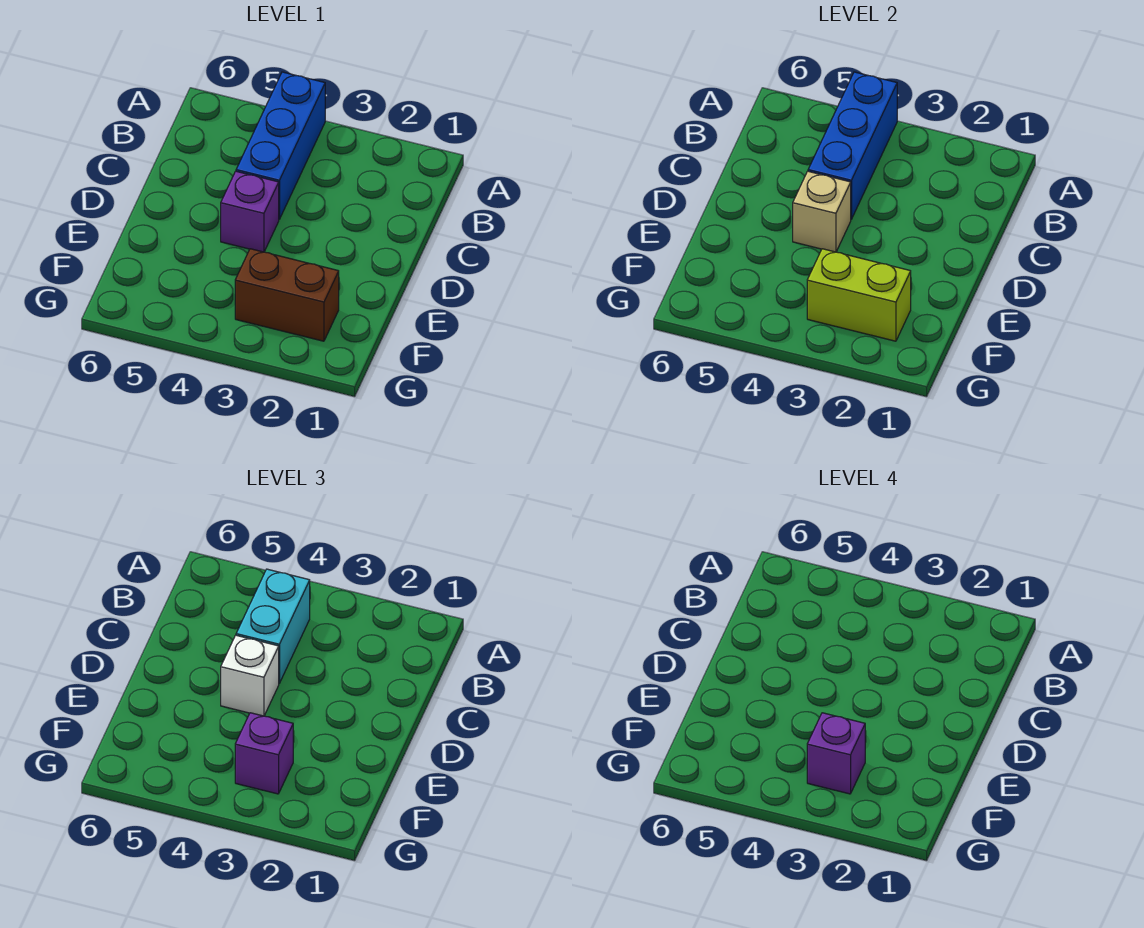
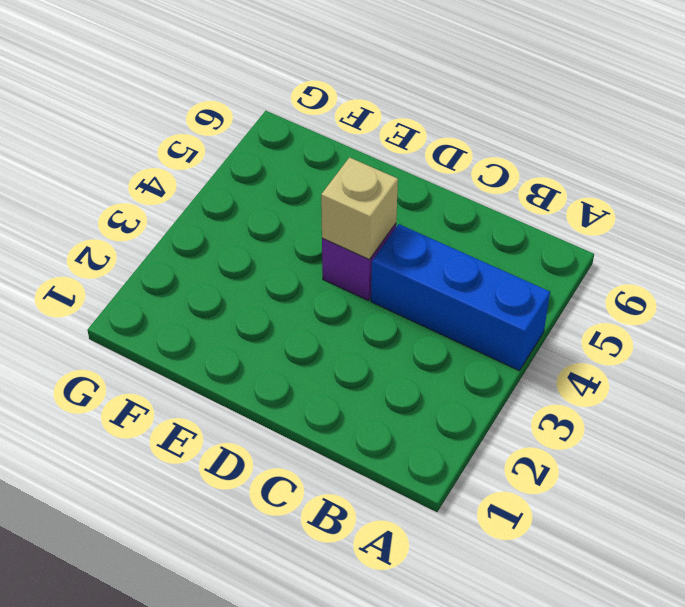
none -> brown 1x2 brick [235,249,339,341]
none -> blue 1x3 brick [808,72,897,219]

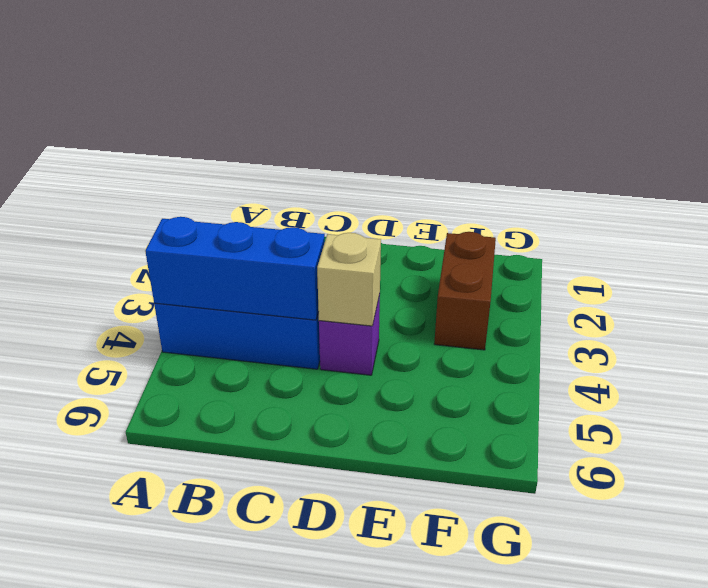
none -> lime 1x2 brick [807,249,911,341]
none -> cyan 1x2 brick [236,569,310,683]

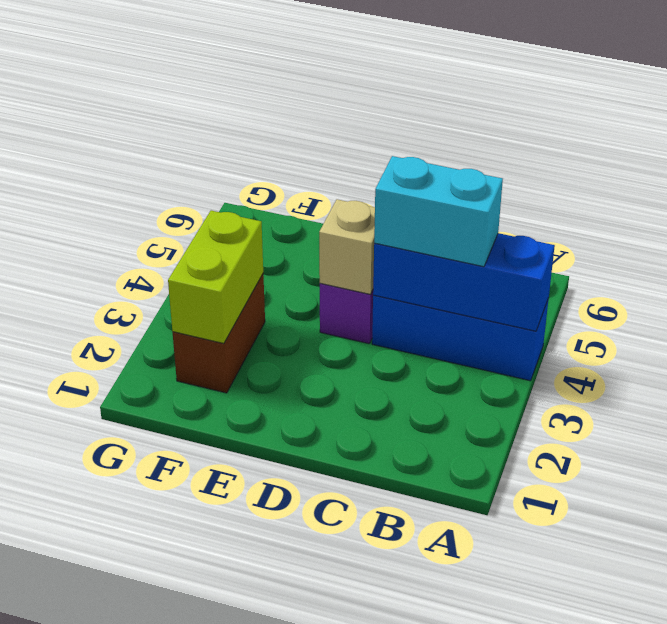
none -> white 1x1 brick [221,635,279,716]
none -> purple 1x1 brick [235,713,293,794]

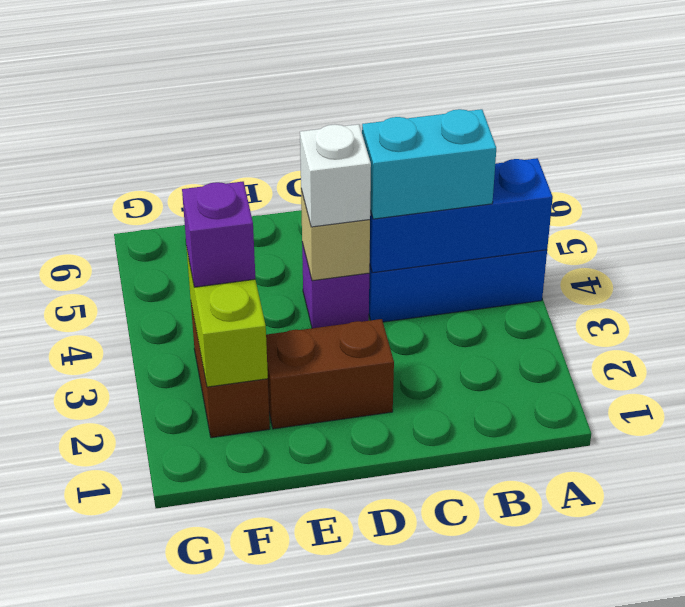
brown 1x2 brick [266,319,394,429] -> none
none -> purple 1x1 brick [807,713,865,794]

